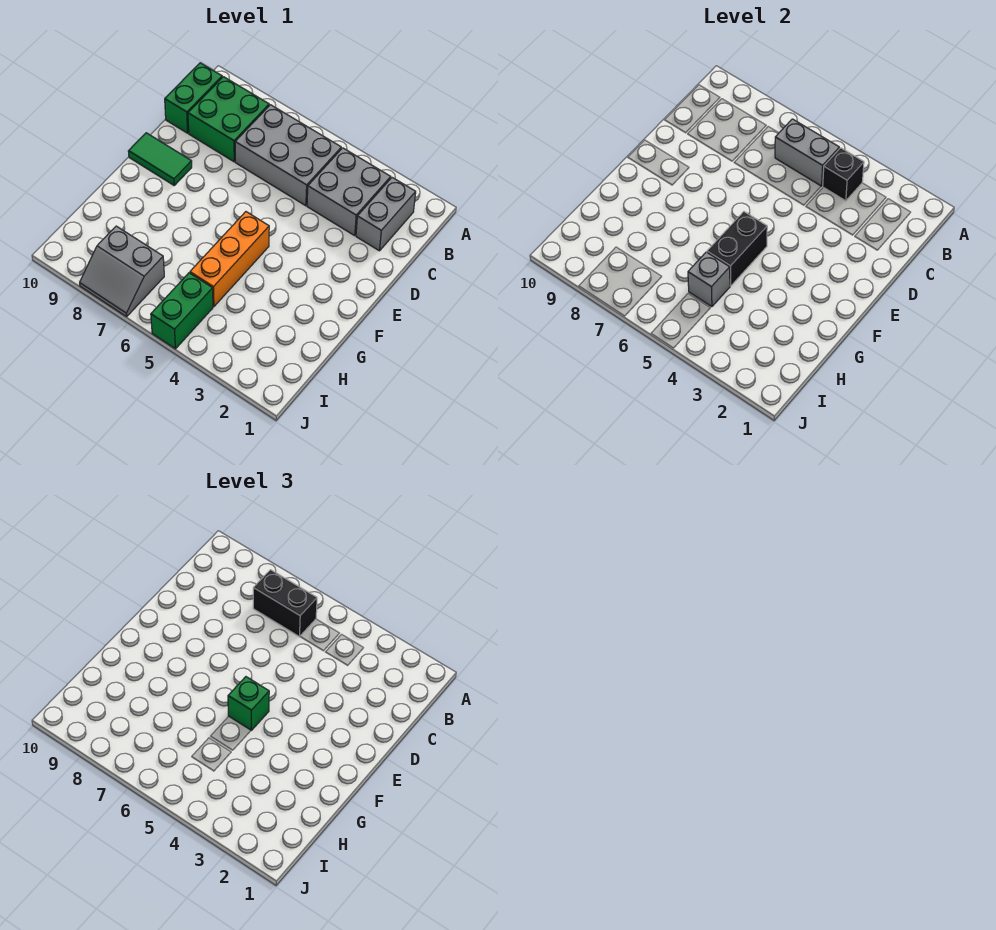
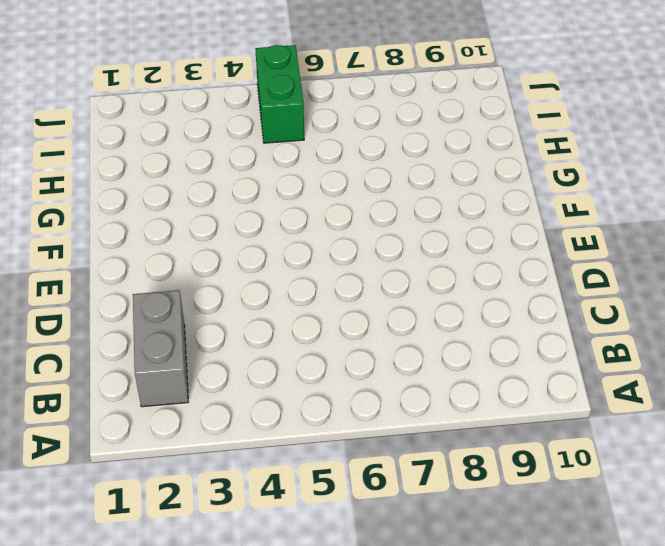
none -> grey 2x2 brick [307,148,391,236]
none -> grey 2x3 brick [235,105,341,206]
none -> green 2x2 brick [188,77,269,162]

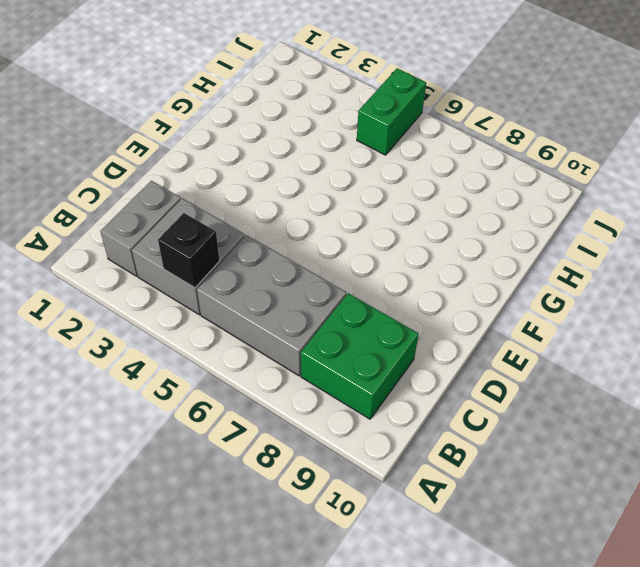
none -> green 1x2 brick [165,63,222,133]
none -> green 1x2 tile [128,133,192,185]
none -> orange 1x3 brick [190,212,269,307]

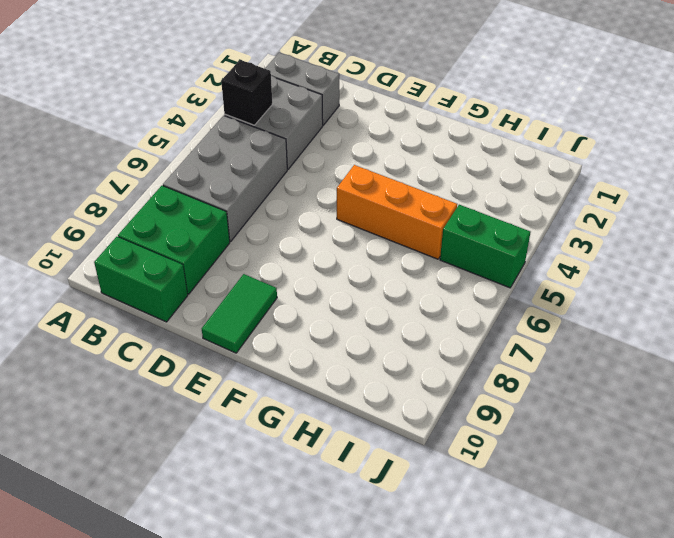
none -> grey 2x2 slope [80,226,164,317]
none -> grey 1x2 brick [775,119,839,186]
none -> black 1x2 brick [707,212,767,286]

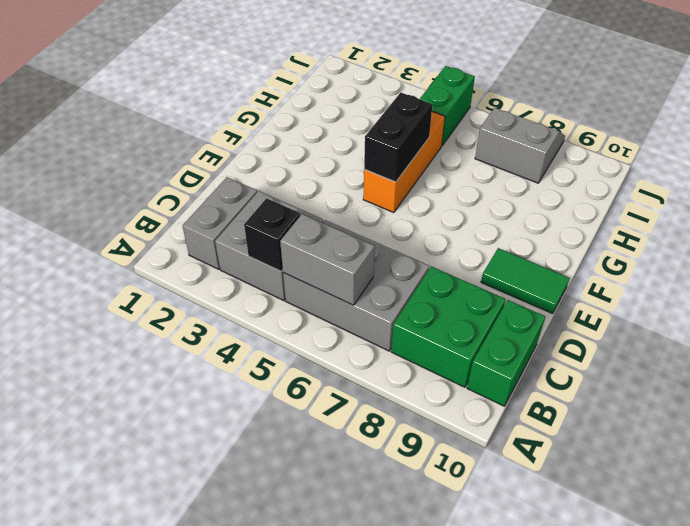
none -> grey 1x1 brick [688,252,730,307]
none -> black 1x2 brick [253,570,317,637]
none -> green 1x1 brick [228,677,269,730]

